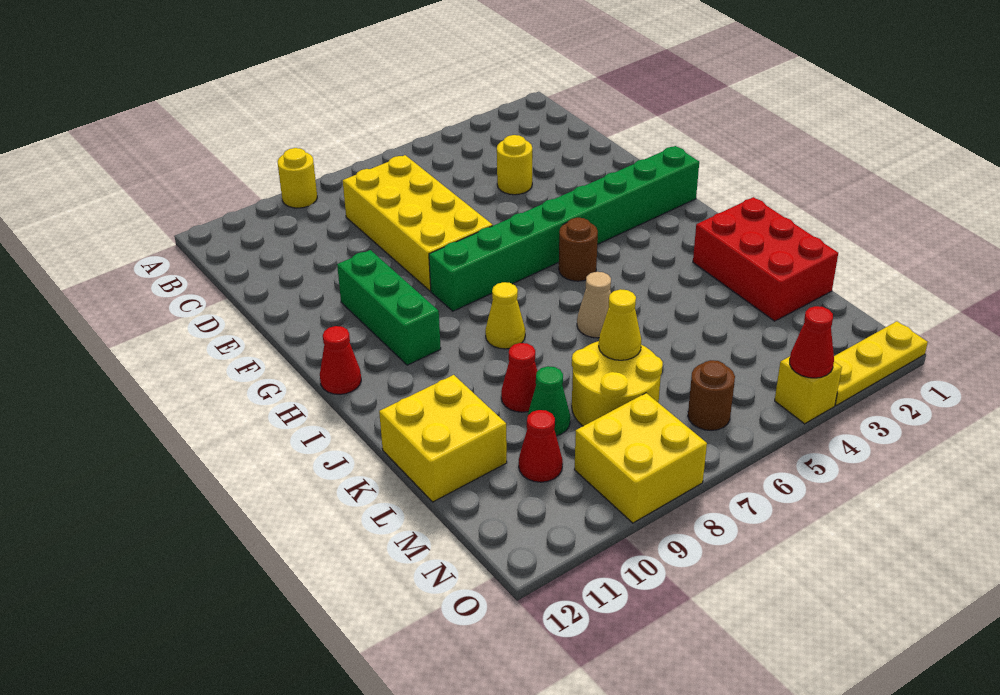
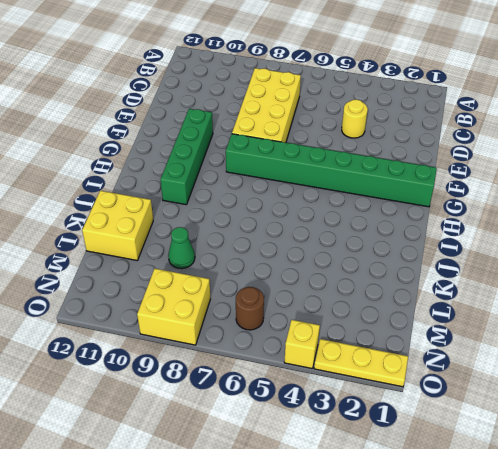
green 1x4 brick [160,109,213,205] -> green 1x3 brick [337,250,441,365]
none -> yellow 1x1 round brick [277,148,317,208]
none -> brown 1x1 round brick [559,218,598,281]
none -> red 1x1 cone [320,326,361,394]

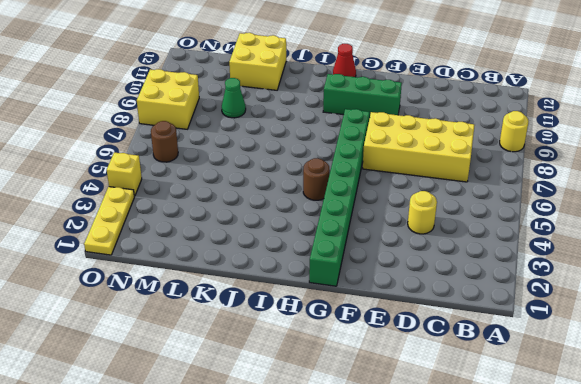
none -> yellow 1x1 cone [485,282,525,349]
none -> red 2x3 brick [693,197,838,321]
none -> tan 1x1 cone [577,272,611,338]

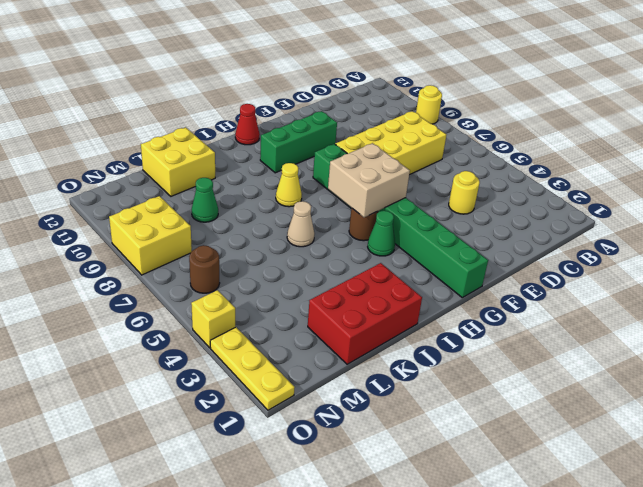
tan 2x2 brick [328,143,410,217] -> none
green 1x1 cone [368,211,395,256] -> none
none -> red 1x1 cone [501,343,537,412]
none -> yellow 2x2 round brick [572,341,663,426]
none -> red 1x1 cone [519,410,563,482]

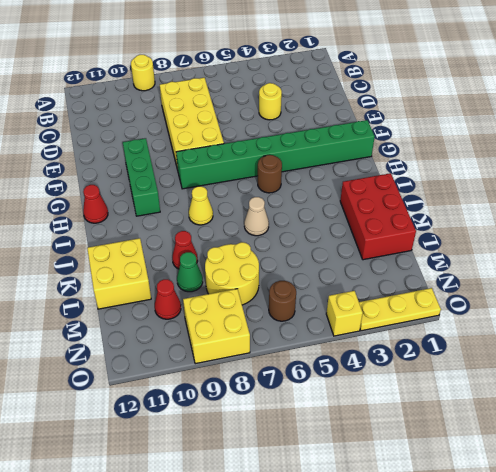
none -> yellow 1x1 cone [599,289,641,360]
none -> red 1x1 cone [790,306,834,378]

